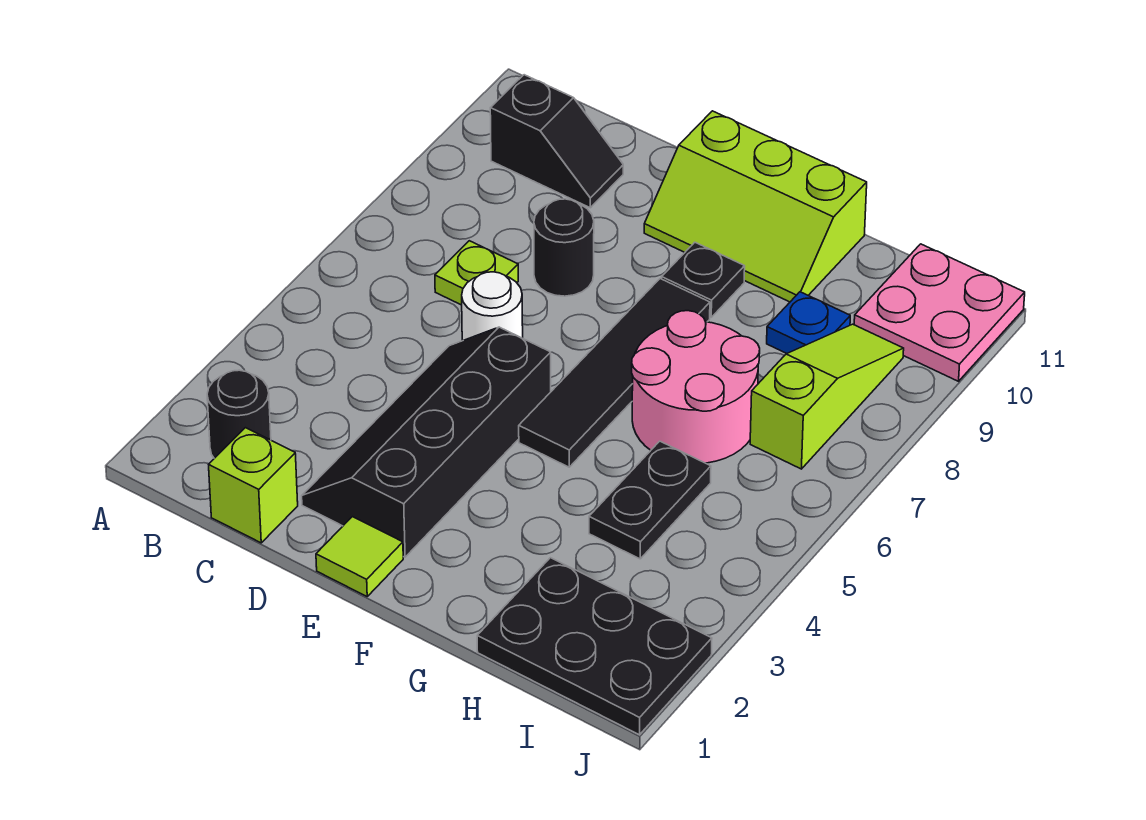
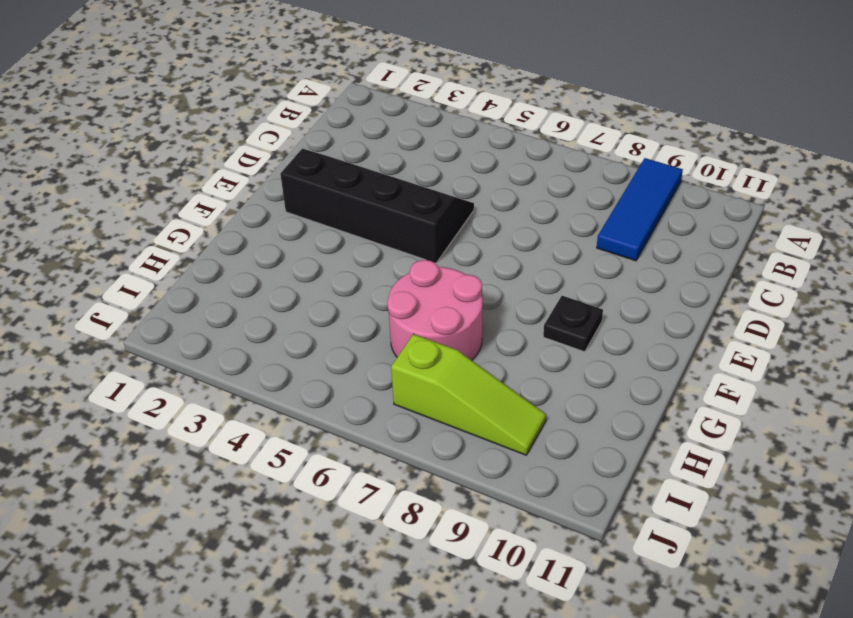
blue 1x3 tile [597,158,683,261] -> none
none -> black 1x1 round brick [207,370,271,458]
none -> black 1x2 slope [490,75,623,208]
none -> lime 1x1 brick [209,428,298,543]

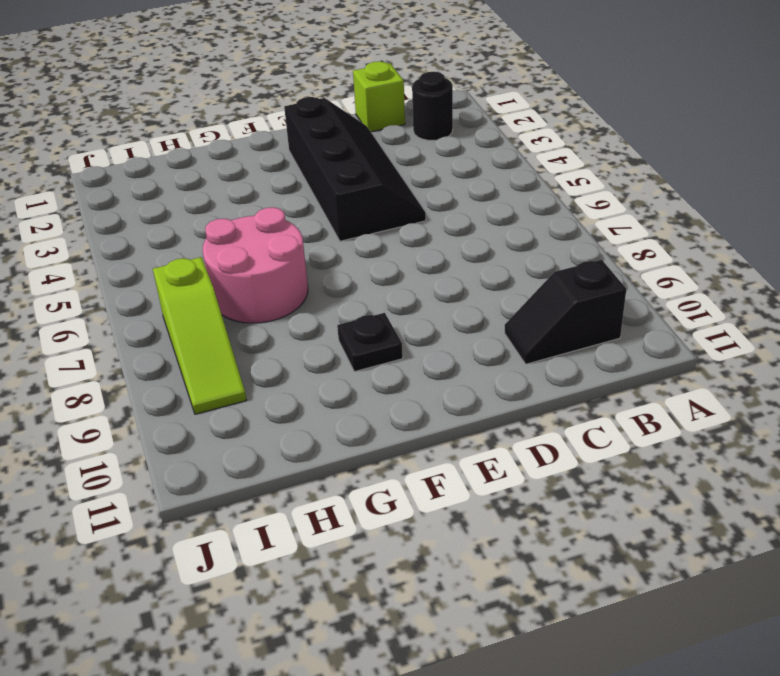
none -> lime 1x1 plate [435,241,518,305]
none -> white 1x1 round brick [462,272,523,341]
none -> black 1x1 round brick [534,199,594,296]

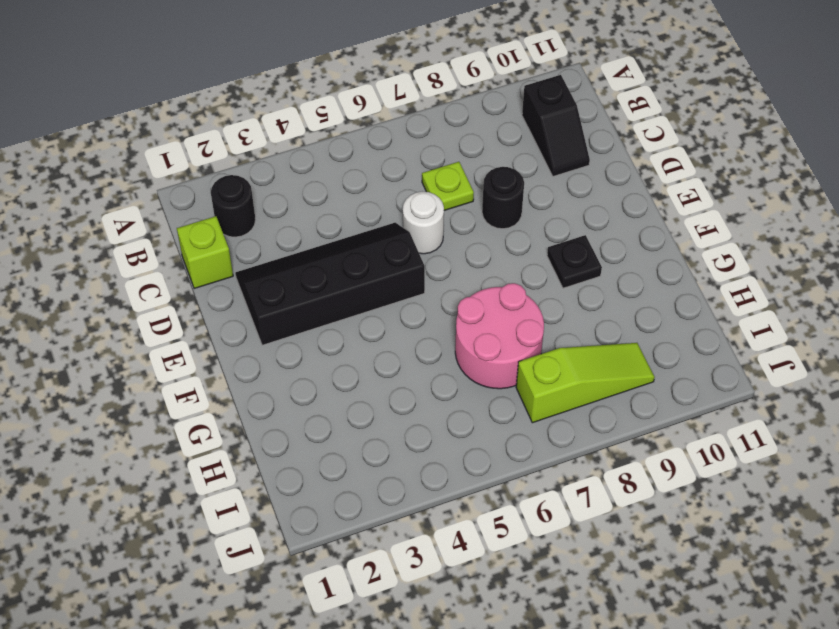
none -> lime 1x1 tile [316,517,403,596]
none -> lime 2x3 slope [644,111,867,302]
none -> black 1x4 tile [519,279,710,467]

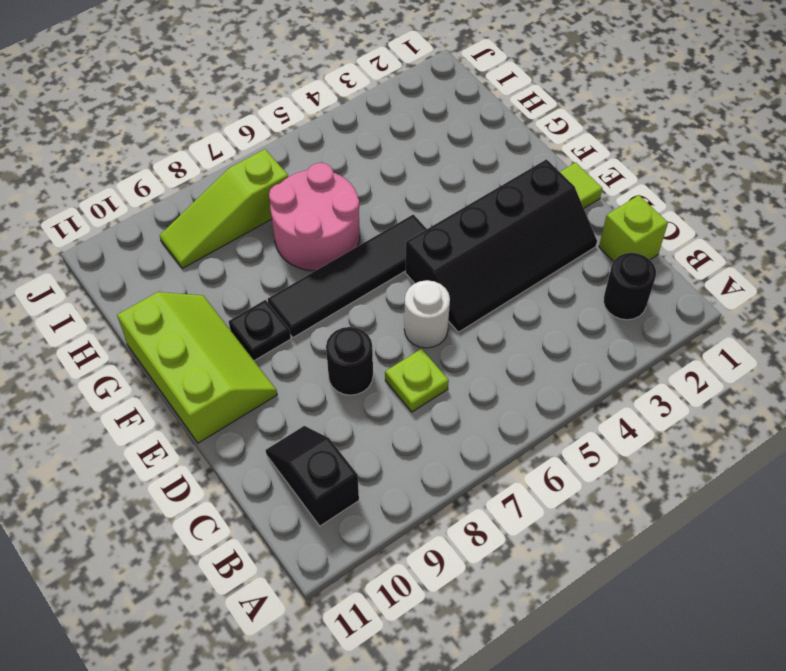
none -> black 2x3 plate [477,558,712,735]
none -> black 1x2 plate [589,441,711,559]
none -> blue 1x1 plate [767,292,850,354]

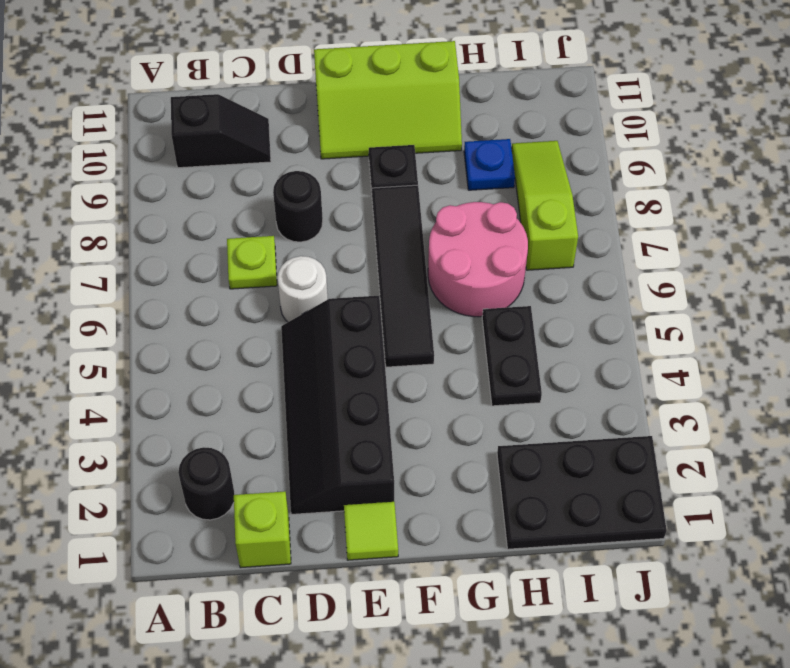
none -> pink 2x2 plate [854,244,1025,381]

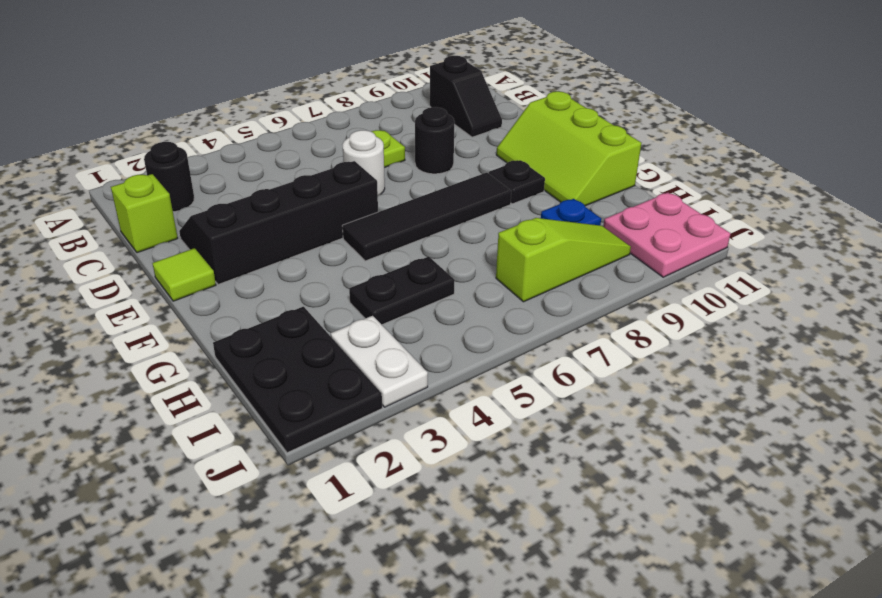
white 1x2 plate [331,316,428,407] -> none
none -> pink 2x2 round brick [632,311,760,463]

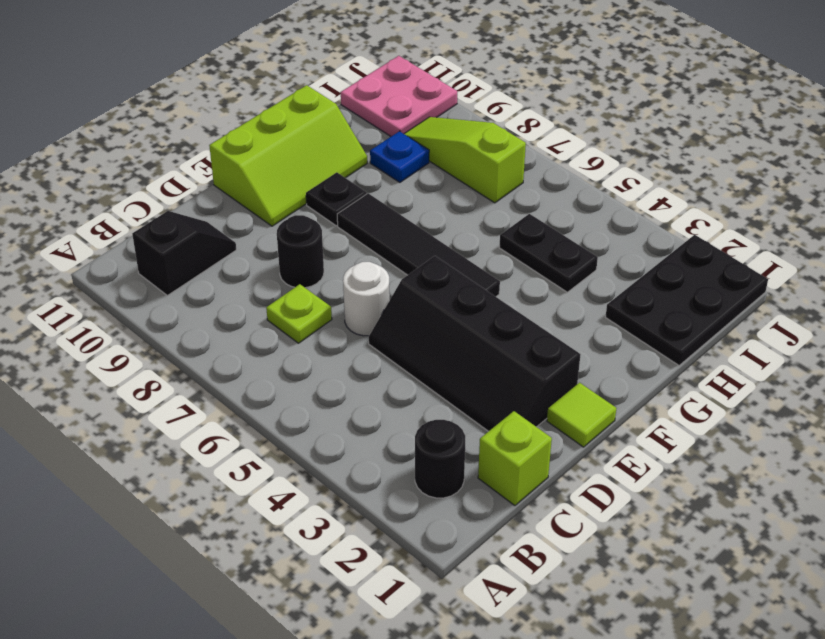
none -> pink 2x2 round brick [632,311,760,463]

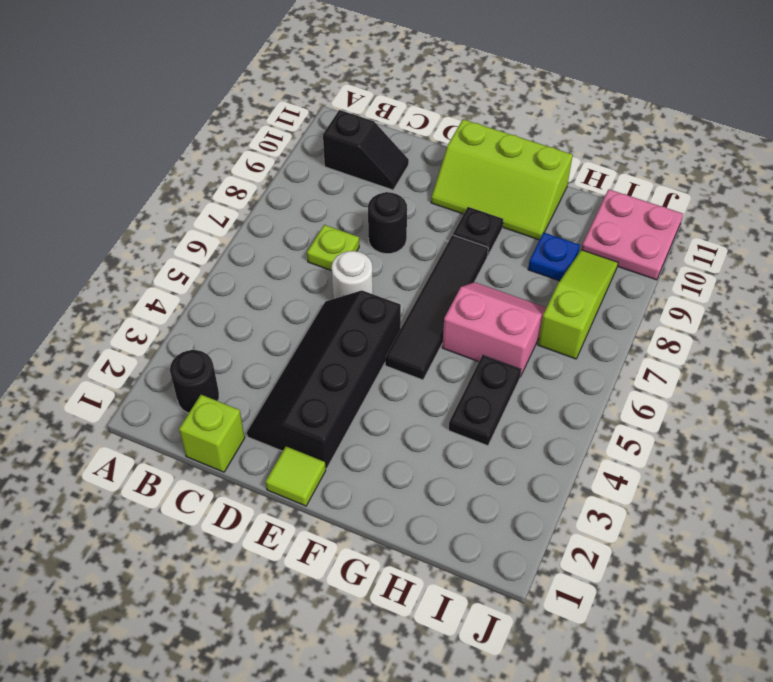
pink 2x2 slope [442,282,546,377] -> pink 2x2 round brick [632,311,760,463]
none -> black 2x3 plate [477,558,712,735]

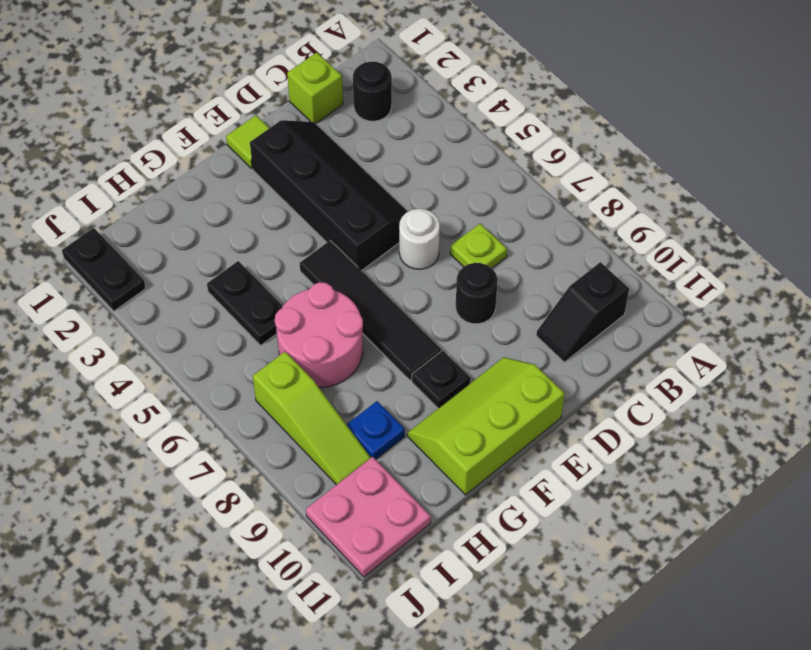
black 1x2 plate [62,228,146,311] -> black 2x3 plate [477,558,712,735]

